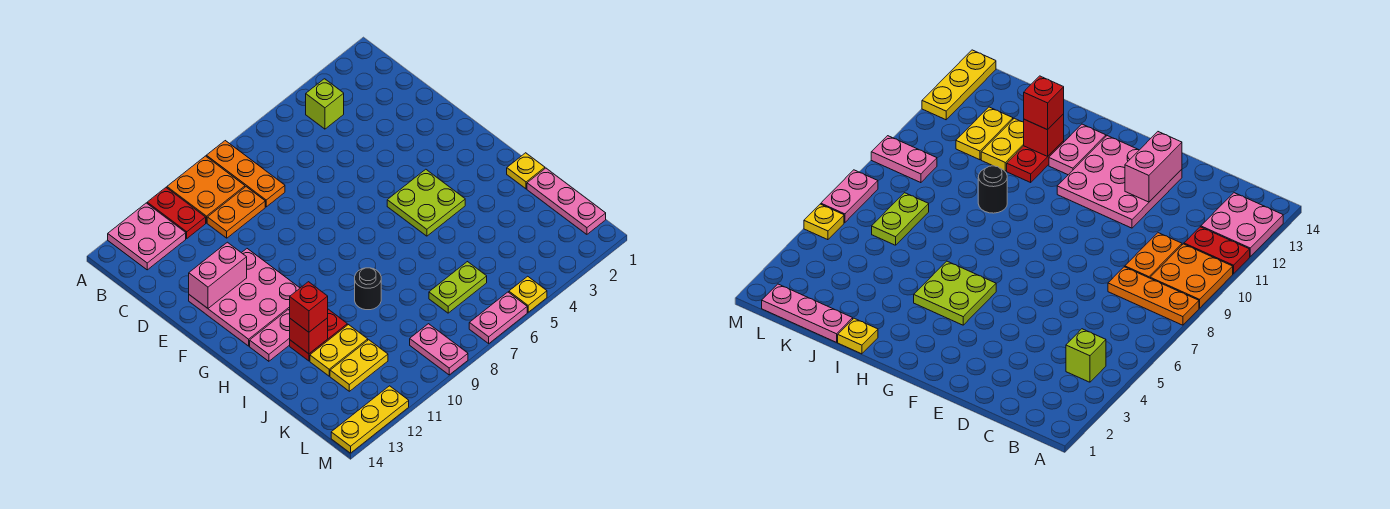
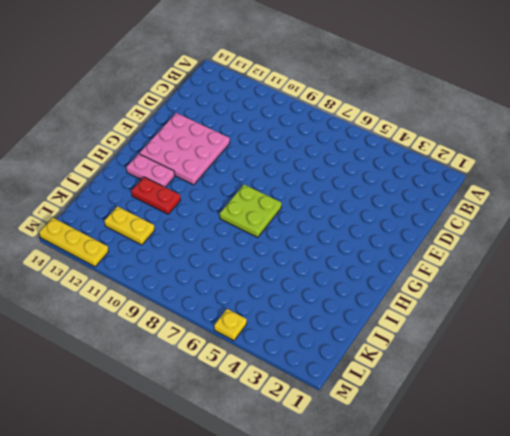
lime 2x2 plate [220,185,281,237] -> lime 2x2 plate moved to [387,169,465,236]
none -> orange 1x3 plate [206,141,285,207]
none -> orange 2x2 plate [167,156,245,223]
none -> red 1x2 plate [147,188,206,238]

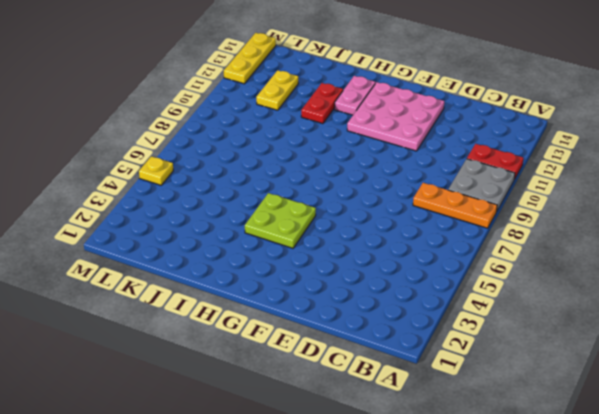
grey 2x2 plate [448,159,515,211] -> orange 2x2 plate [167,156,245,223]
none -> pink 2x2 plate [108,203,186,270]
none -> lime 1x1 brick [306,79,344,129]
none -> orange 1x2 plate [207,187,265,238]

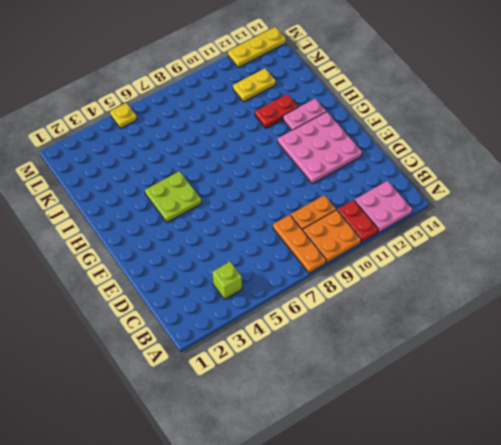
none -> yellow 1x1 plate [507,153,545,189]
none -> black 1x1 round brick [355,268,381,310]
none -> pink 1x3 plate [527,168,606,234]

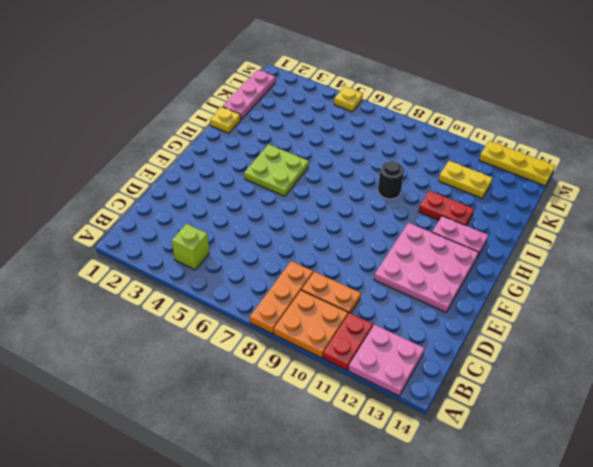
none -> yellow 1x2 plate [310,325,368,376]
none -> lime 1x2 plate [429,262,487,313]
none -> pink 1x2 plate [410,324,468,375]

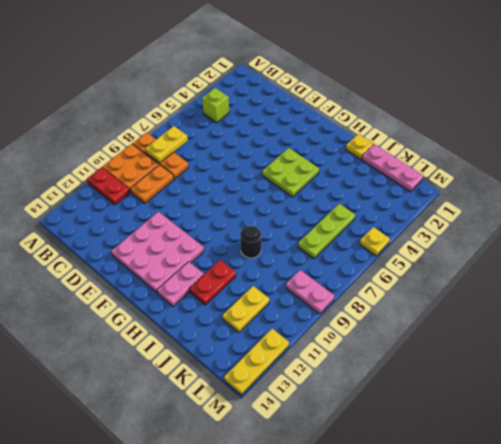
yellow 1x2 plate [145,126,188,163] -> yellow 1x2 plate moved to [310,325,368,376]
lime 1x3 plate [298,204,355,259] -> lime 1x2 plate [429,262,487,313]
none -> pink 2x2 plate [108,203,186,270]
none -> pink 1x2 plate [469,292,527,343]
none -> pink 1x2 brick [189,242,247,308]

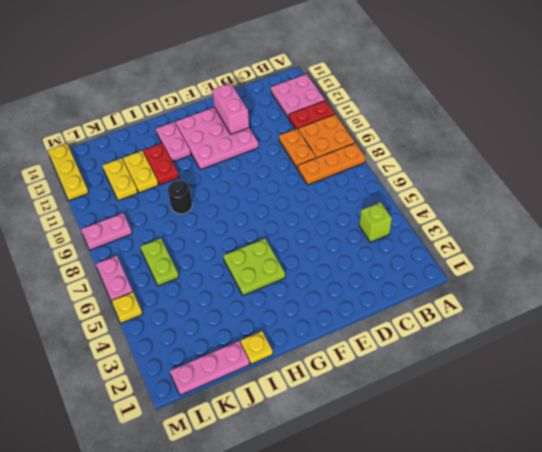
none -> red 1x1 brick [290,318,328,354]
none -> red 1x1 brick [290,282,328,332]

